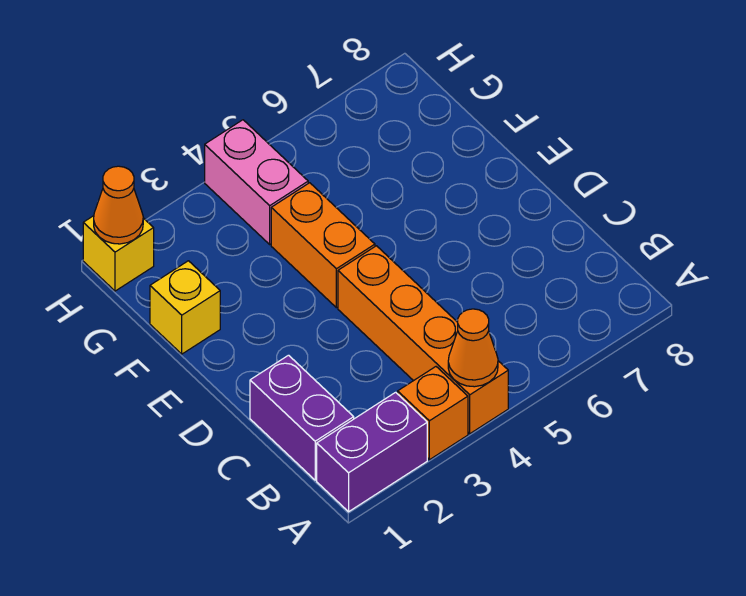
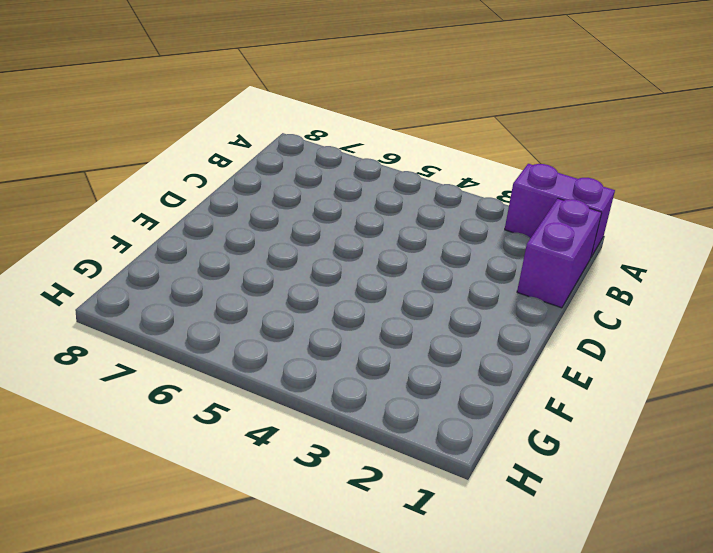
none -> orange 1x1 brick [398,367,468,460]
none -> orange 1x4 brick [338,246,508,434]

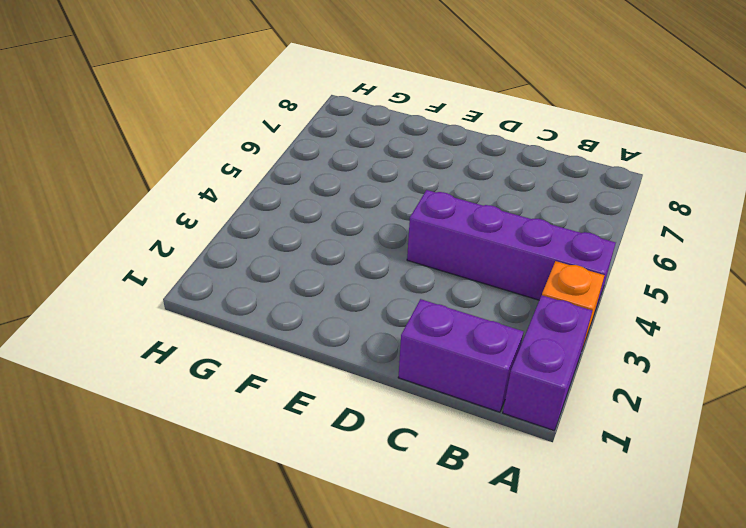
purple 1x4 brick [407,190,616,311] -> orange 1x4 brick [338,246,508,434]
none -> orange 1x2 brick [271,183,375,308]
none -> yellow 1x1 brick [150,261,220,354]

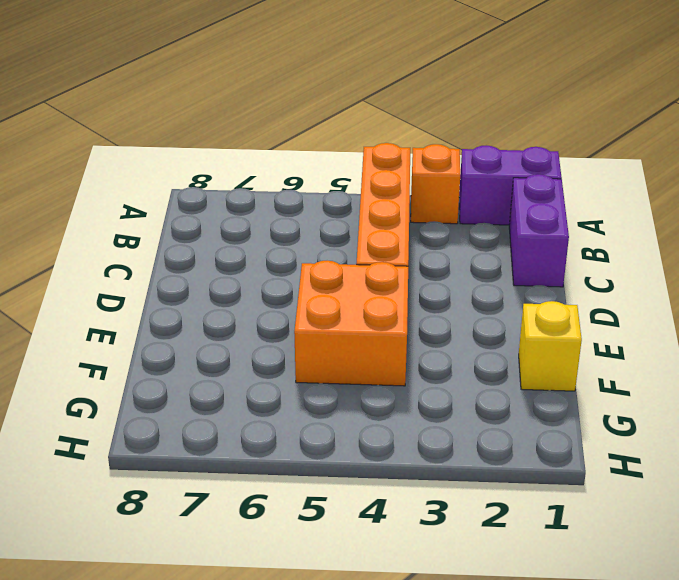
orange 2x2 brick [294,261,408,386] -> orange 1x2 brick [271,183,375,308]
none -> pink 1x2 brick [205,120,308,244]
none -> yellow 1x1 brick [83,216,154,291]

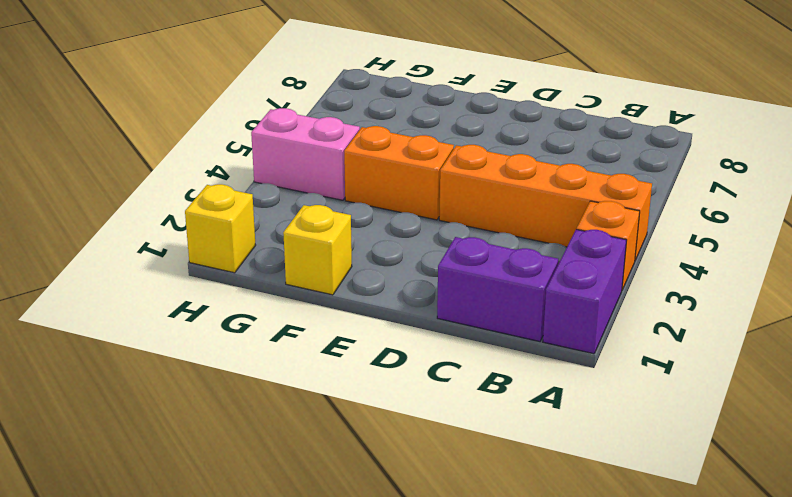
none -> orange 1x1 cone [448,309,498,387]
none -> orange 1x1 cone [94,166,143,244]

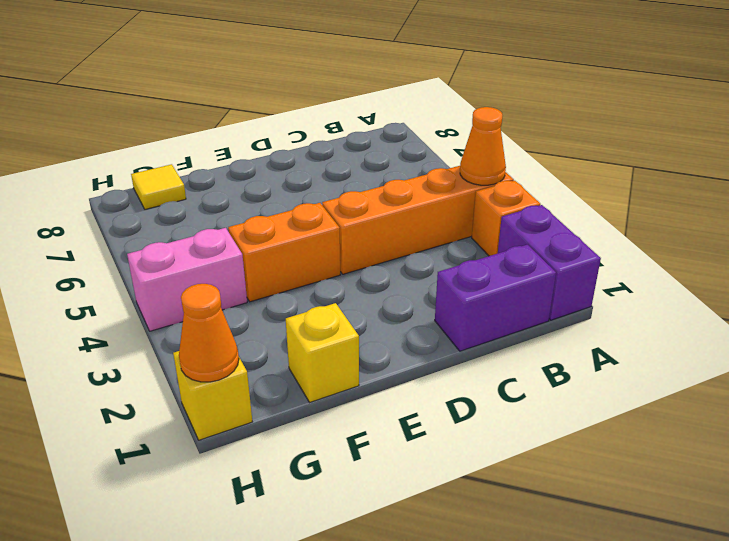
yellow 1x1 tile [131,164,186,209] -> none

